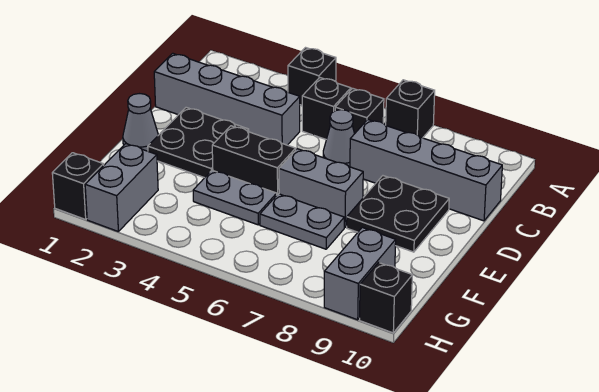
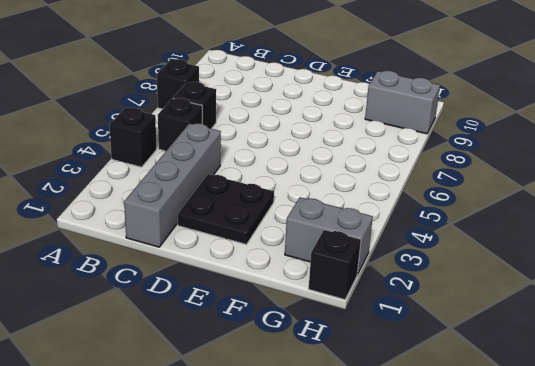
none -> grey 1x1 cone [323,110,354,167]
none -> grey 1x4 brick [350,120,502,221]
none -> black 2x2 plate [347,176,449,252]

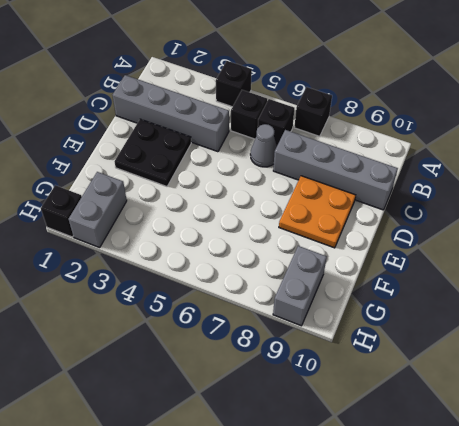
orange 2x2 plate [279,176,356,248] -> black 2x2 plate [347,176,449,252]
none -> grey 1x1 cone [123,94,158,151]
none -> black 1x2 brick [212,126,296,195]
none -> grey 1x2 brick [279,149,363,228]

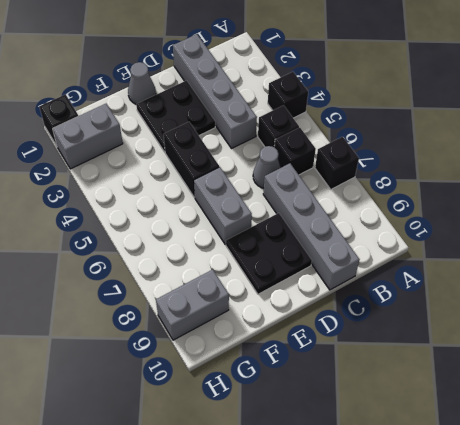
none -> grey 1x2 plate [193,170,277,225]
none -> grey 1x2 plate [260,194,344,249]
none -> black 1x1 brick [360,263,412,333]

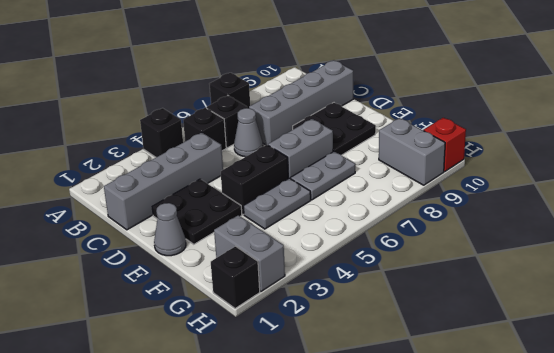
red 1x1 brick [424,118,466,172] -> black 1x1 brick [360,263,412,333]

